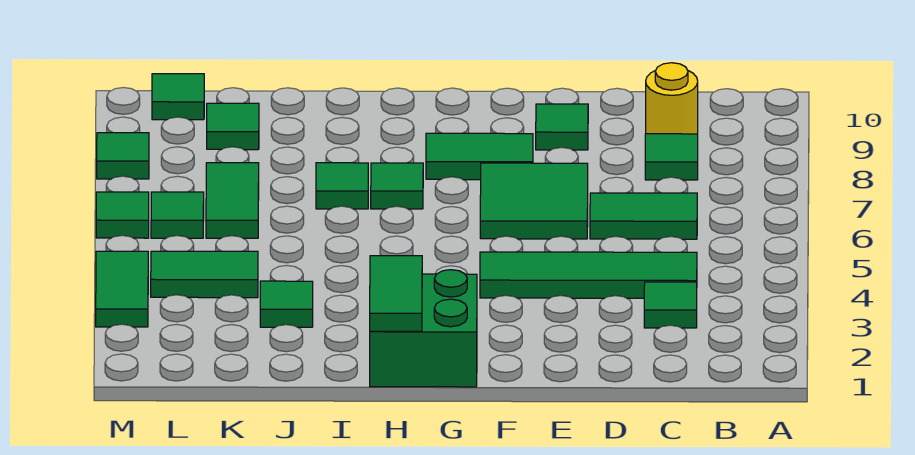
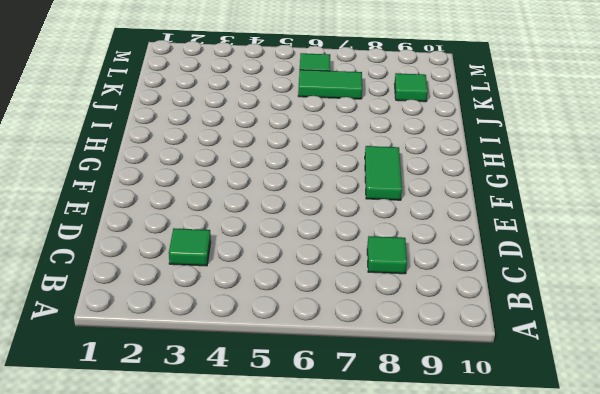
none -> green 1x4 tile [480,252,697,298]
none -> green 1x2 tile [590,193,697,239]
none -> yellow 1x1 round brick [646,63,698,134]

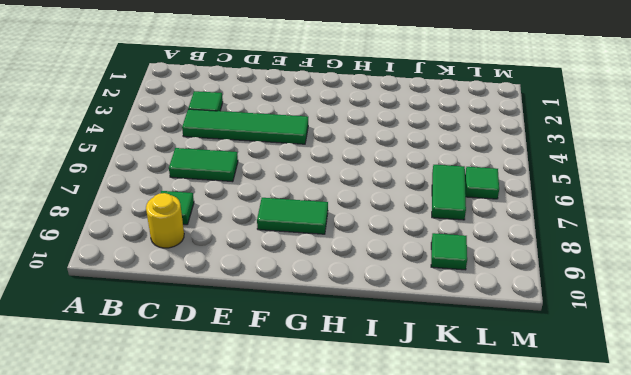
none -> green 2x2 tile [480,163,588,239]
none -> green 1x1 tile [536,104,588,150]
none -> green 2x2 brick [370,270,477,387]

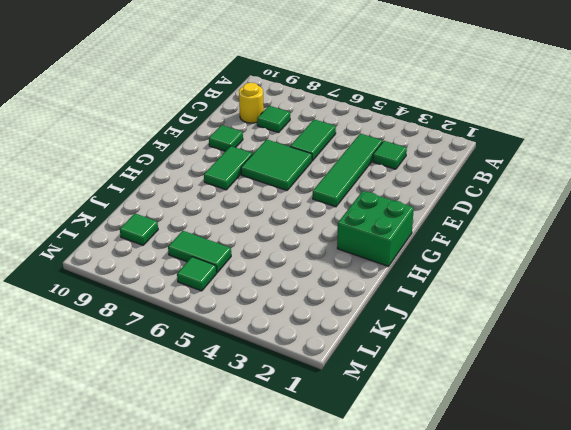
none -> green 1x1 tile [371,163,423,209]
none -> green 1x1 tile [316,163,368,209]
none -> green 1x1 tile [260,281,313,327]

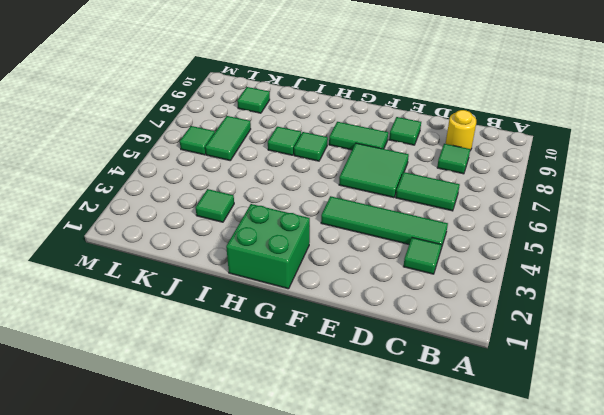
none -> green 1x2 tile [151,251,258,298]
none -> green 1x1 tile [152,74,204,120]
none -> green 1x2 tile [96,251,148,327]

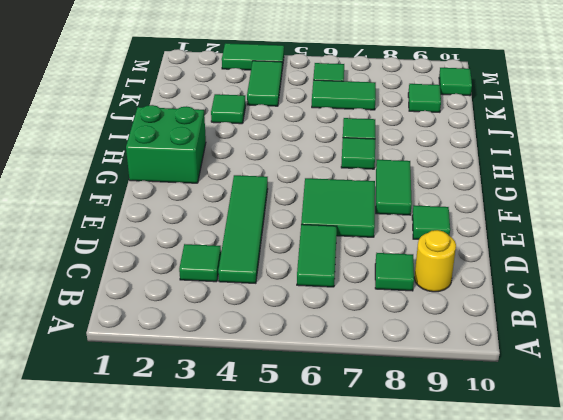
none -> green 1x1 tile [96,192,149,238]
none -> green 1x1 tile [97,133,149,179]
none -> green 1x2 tile [370,256,422,331]

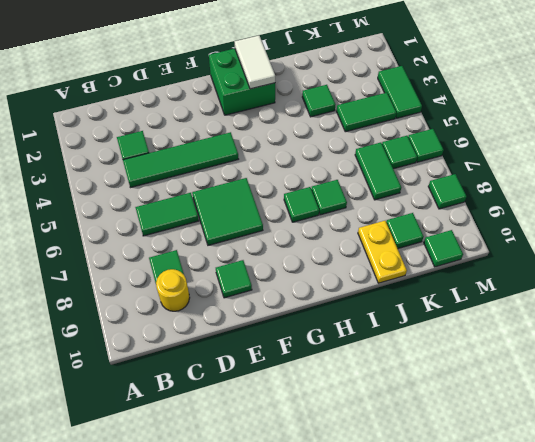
white 1x2 tile [235,35,275,89] -> green 1x2 tile [370,256,422,331]
yellow 1x2 plate [358,221,407,283] -> none
none -> green 1x2 tile [426,133,533,180]

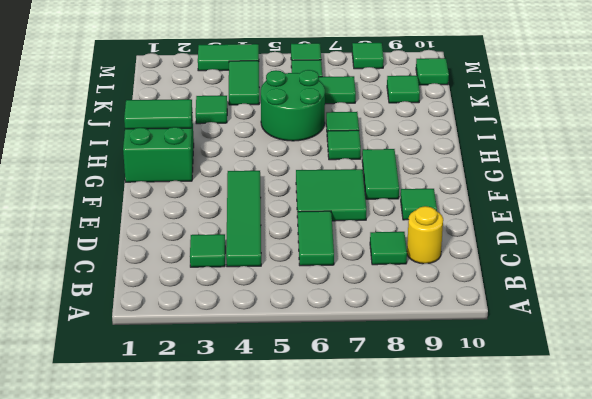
green 2x2 round brick [261,70,325,141] -> none

